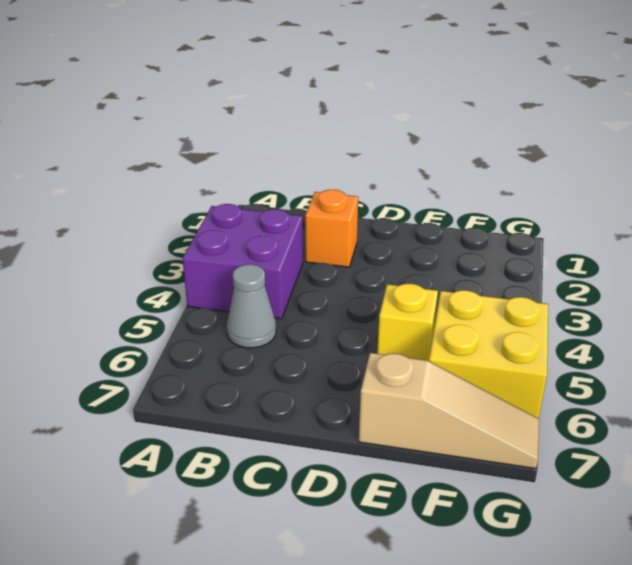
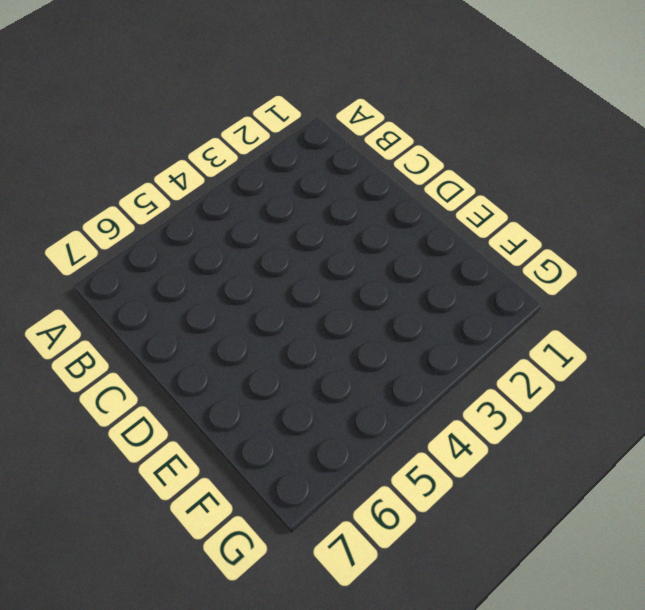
none -> purple 2x2 brick [182,204,303,319]
none -> grey 1x1 cone [227,264,276,348]

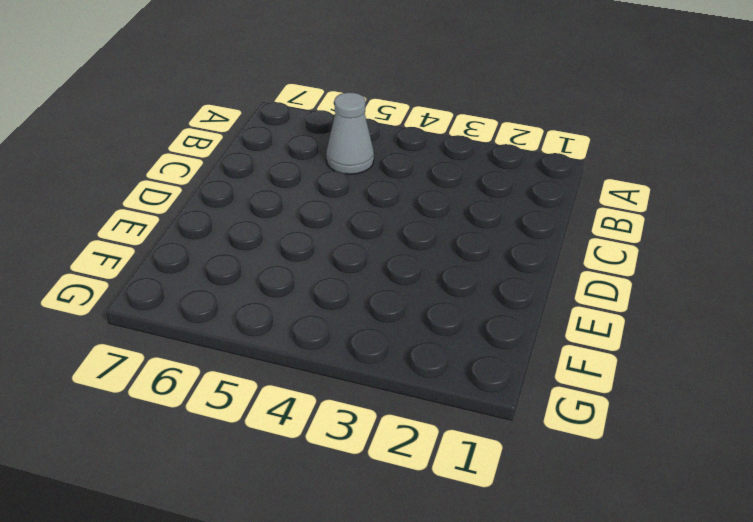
none -> purple 2x2 brick [182,204,303,319]
none -> orange 1x1 brick [305,190,358,267]

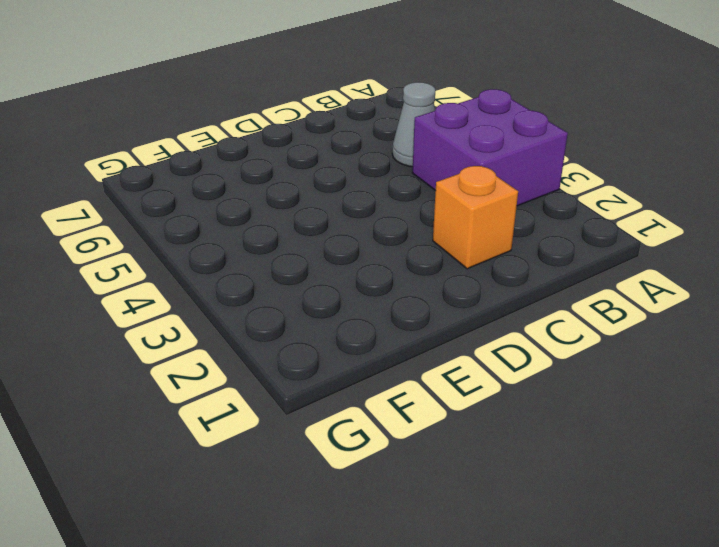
none -> yellow 1x1 brick [377,284,438,361]
none -> tan 1x3 slope [359,353,539,469]

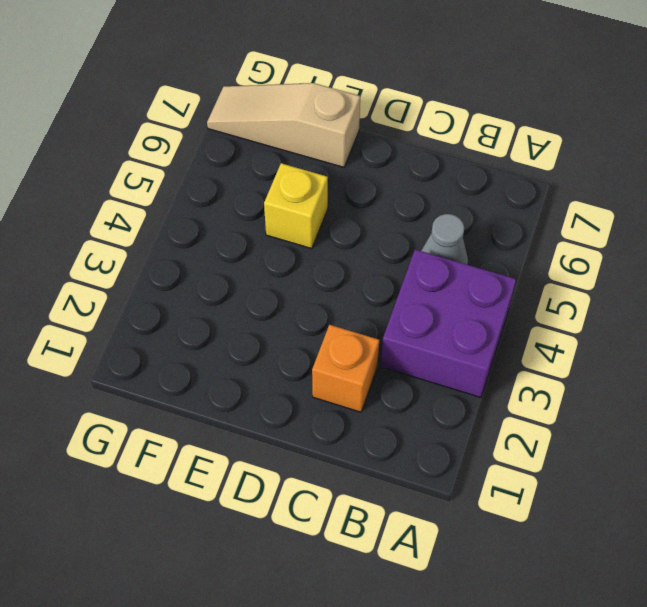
none -> yellow 2x2 brick [429,290,548,418]

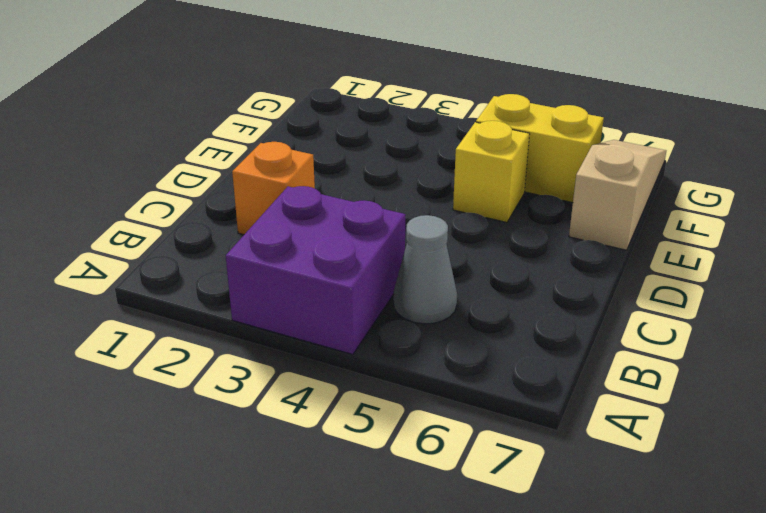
yellow 1x2 brick [476,94,604,203] -> yellow 2x2 brick [429,290,548,418]

